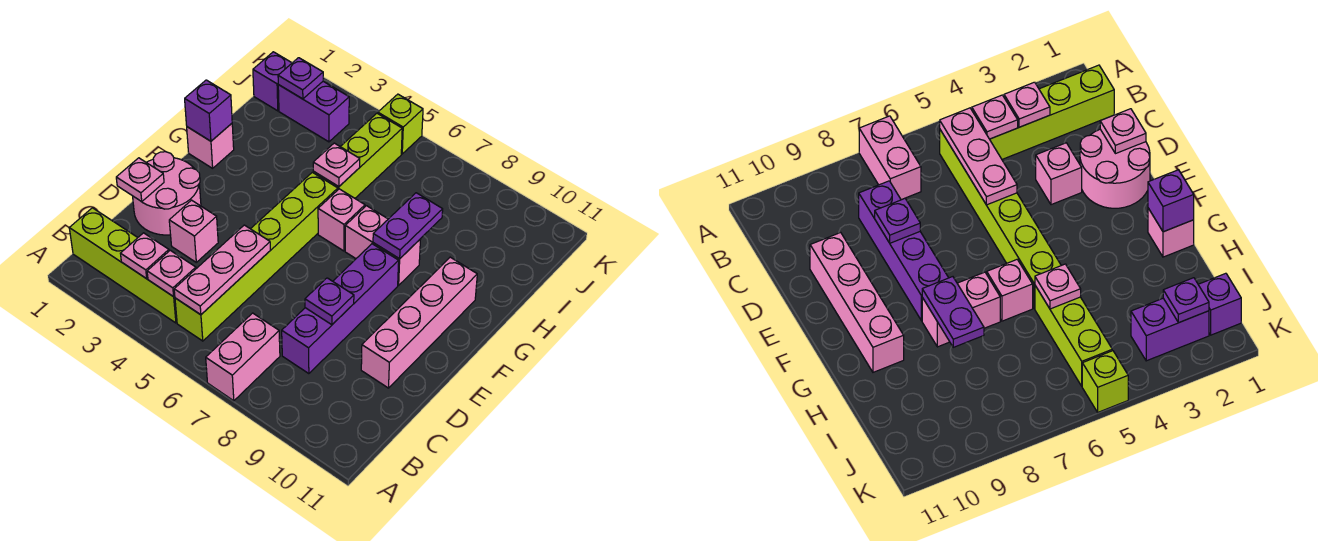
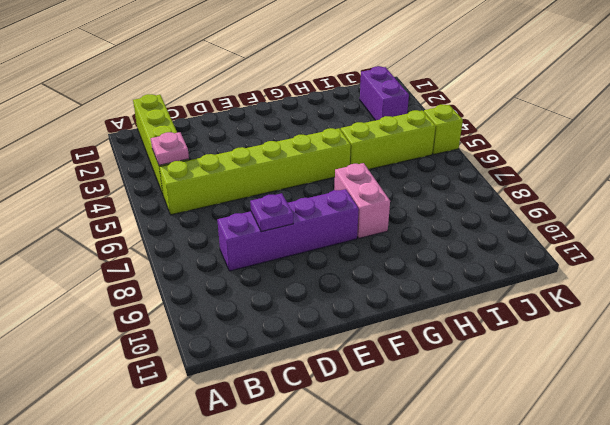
none -> pink 1x2 brick [206,313,280,401]
none -> pink 2x2 round brick [133,152,201,235]
none -> pink 1x1 brick [169,200,218,262]

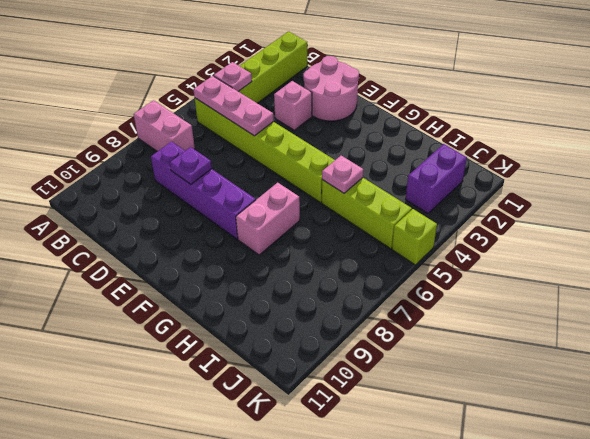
none -> pink 1x4 brick [361,257,477,388]
none -> pink 1x1 brick [187,124,234,168]
none -> pink 1x1 brick [318,189,365,251]

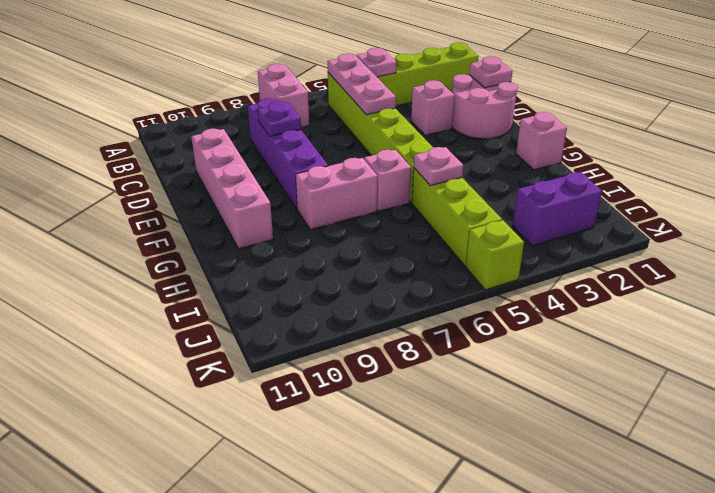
none -> purple 1x1 brick [253,52,292,111]
none -> pink 1x1 plate [120,233,169,279]
none -> purple 1x1 brick [185,80,232,141]

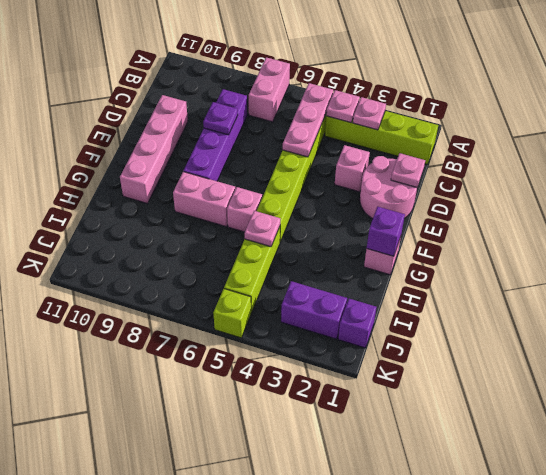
none -> purple 1x2 plate [373,193,443,259]
none -> purple 1x1 plate [278,58,323,99]

